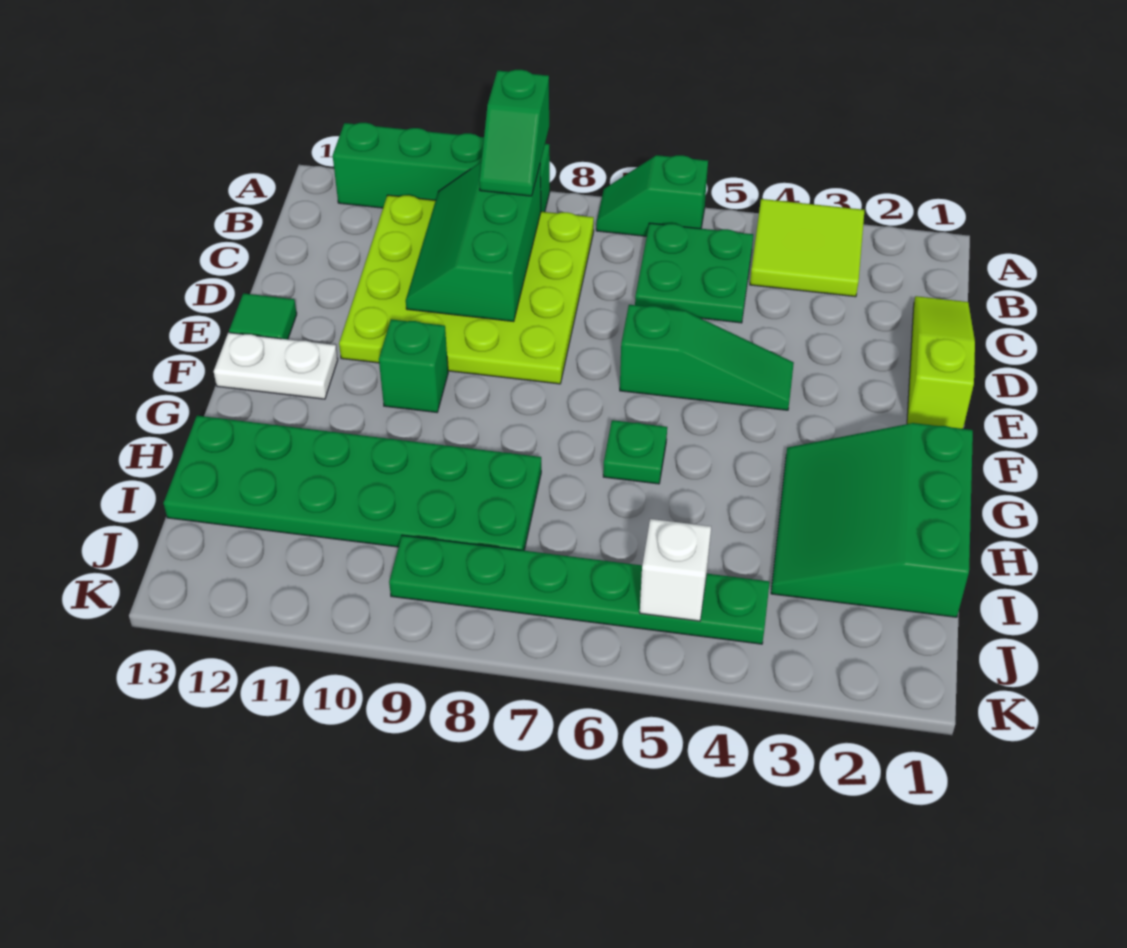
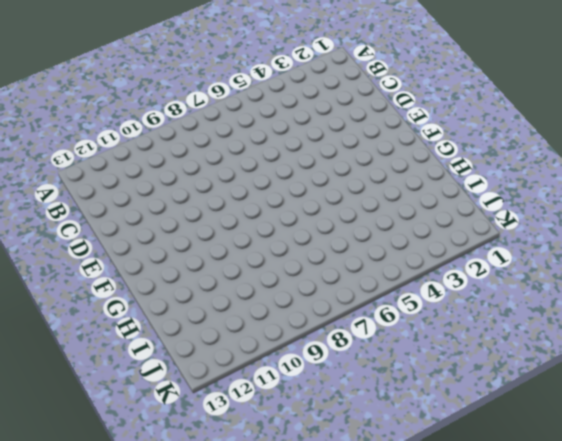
none -> lime 2x2 tile [750,199,865,297]
none -> green 1x2 slope [596,155,708,236]
none -> green 1x4 brick [333,123,550,212]

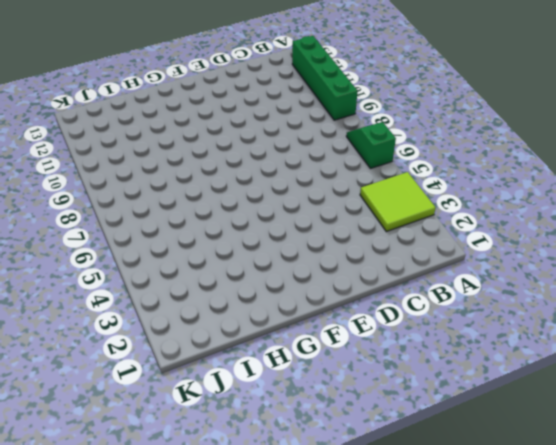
none -> green 2x2 plate [635,223,753,323]
none -> lime 4x4 plate [339,195,594,384]
none -> lime 1x3 slope [907,296,975,429]

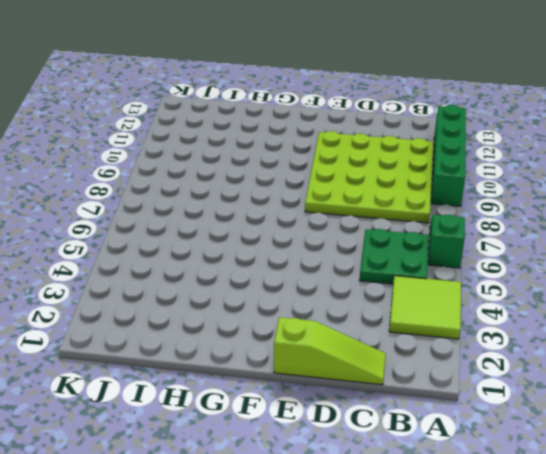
none -> green 1x3 slope [620,305,794,410]
none -> green 1x1 tile [229,293,297,339]
none -> green 1x1 brick [379,319,448,412]

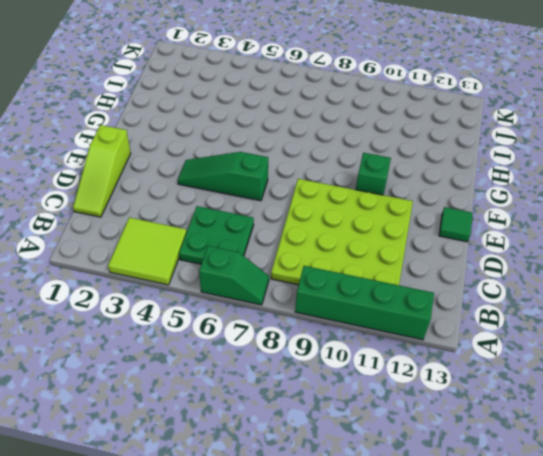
none -> white 1x2 plate [214,333,338,399]
none -> green 3x3 slope [771,423,973,617]
none -> green 1x1 plate [603,420,667,484]

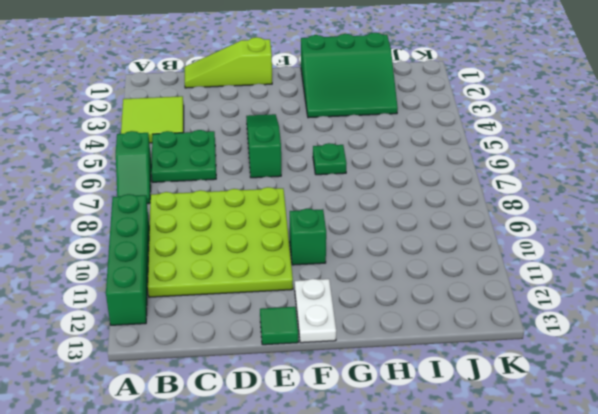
none -> green 2x6 plate [163,416,541,551]
none -> green 1x6 plate [389,535,770,644]
none -> green 2x3 slope [406,162,541,322]

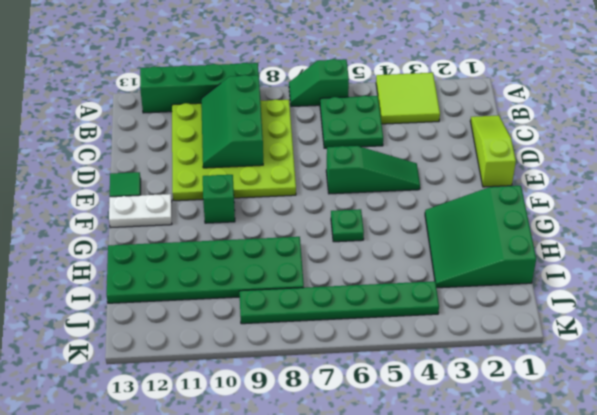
none -> white 1x1 brick [640,519,711,621]
none -> green 1x2 slope [479,70,549,196]

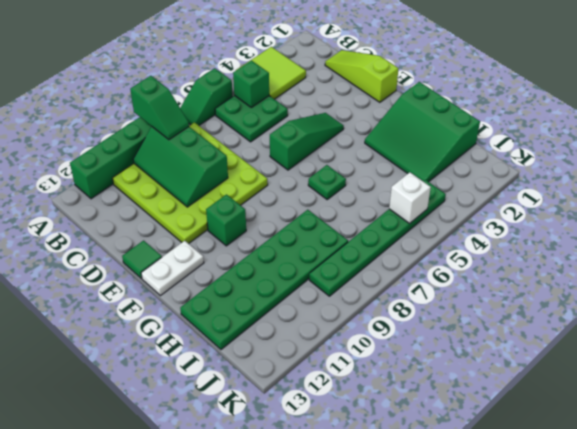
green 1x1 brick [233,61,269,107] -> none

